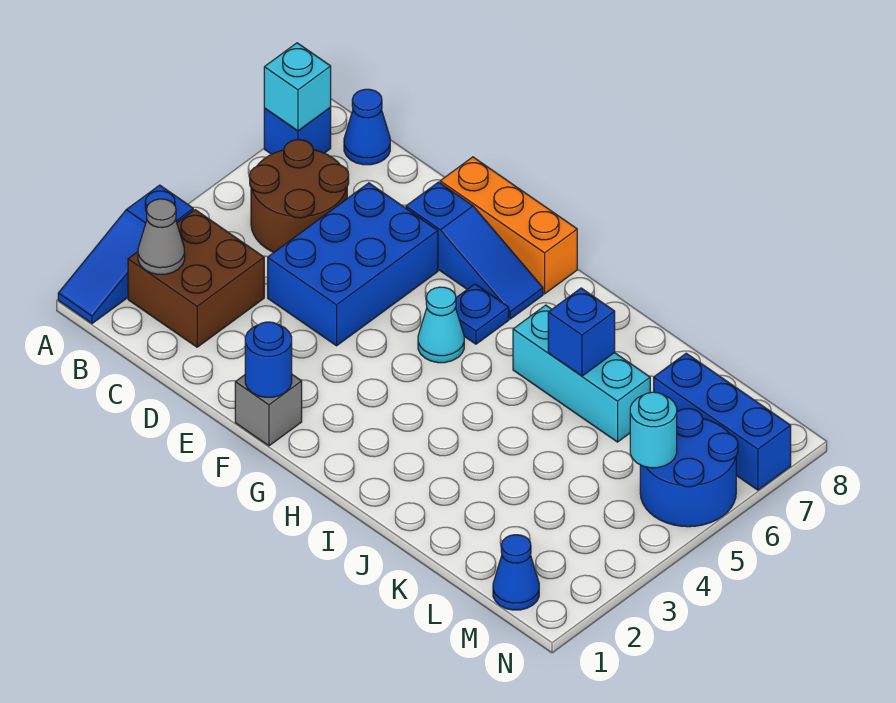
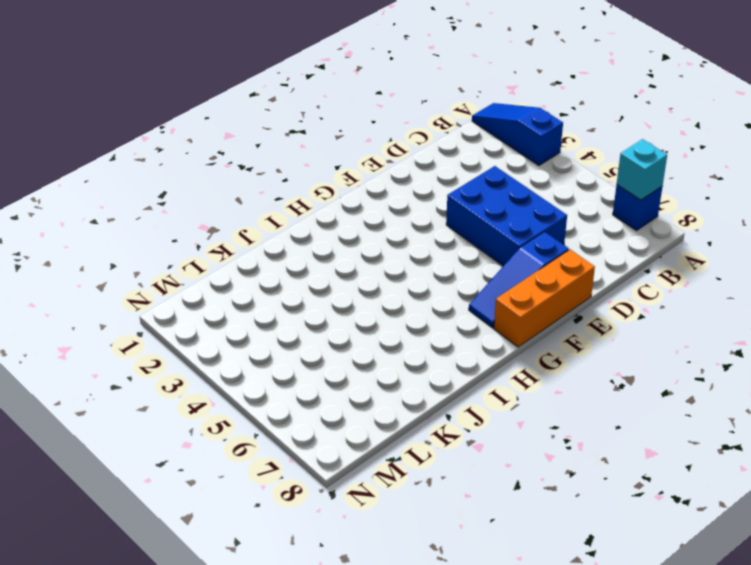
none -> brown 2x2 brick [128,210,264,347]
none -> brown 2x2 round brick [250,140,349,252]
none -> blue 1x1 cone [344,89,390,165]

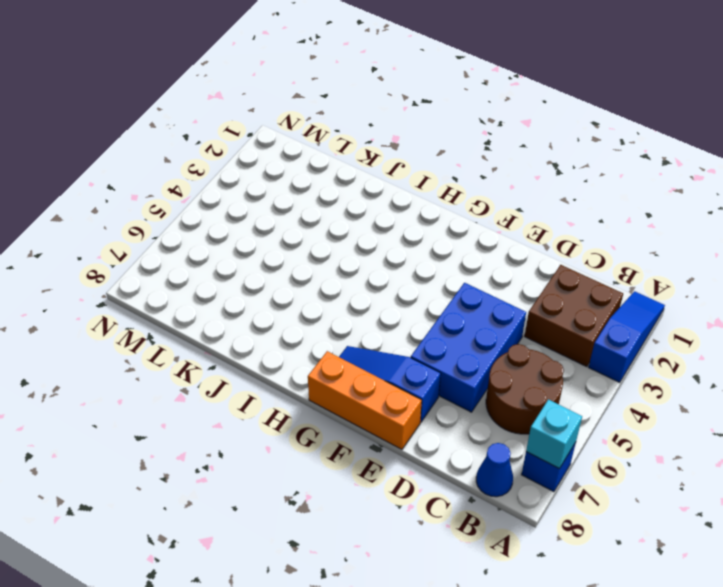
none -> grey 1x1 brick [235,375,302,446]
none -> cyan 1x1 cone [418,287,464,363]
none -> blue 1x1 plate [456,284,509,344]

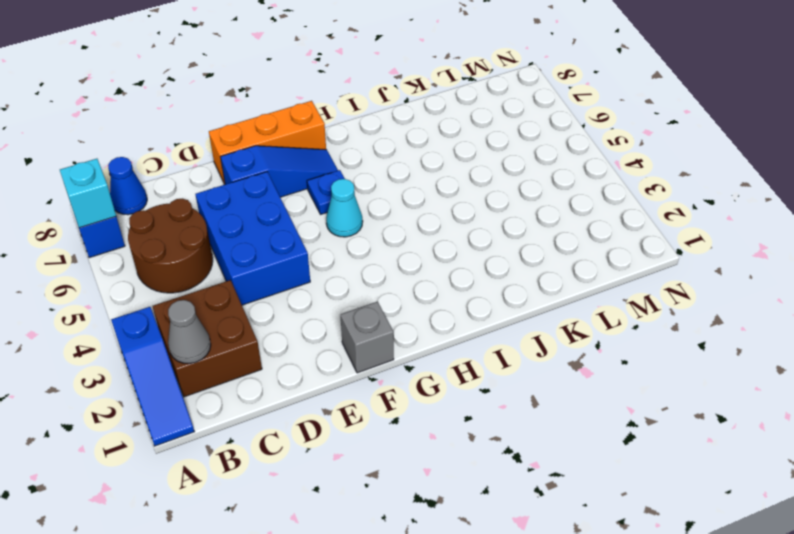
none -> cyan 1x3 brick [513,305,650,442]
none -> blue 1x3 brick [654,353,791,490]
none -> blue 1x1 cone [493,535,539,610]

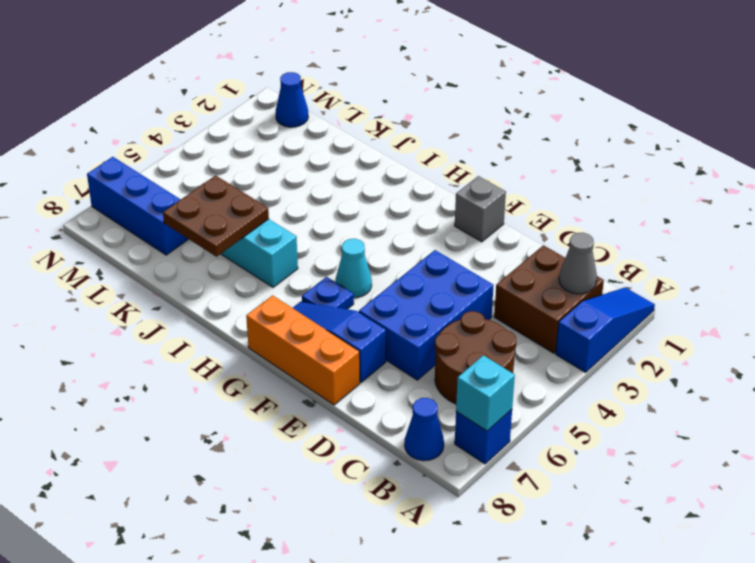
brown 2x2 plate [163,176,269,257] -> blue 1x1 brick [548,288,615,376]
none -> blue 2x2 round brick [640,409,738,527]
none -> blue 1x1 round brick [245,322,292,397]
none -> cyan 1x1 round brick [630,392,677,468]

